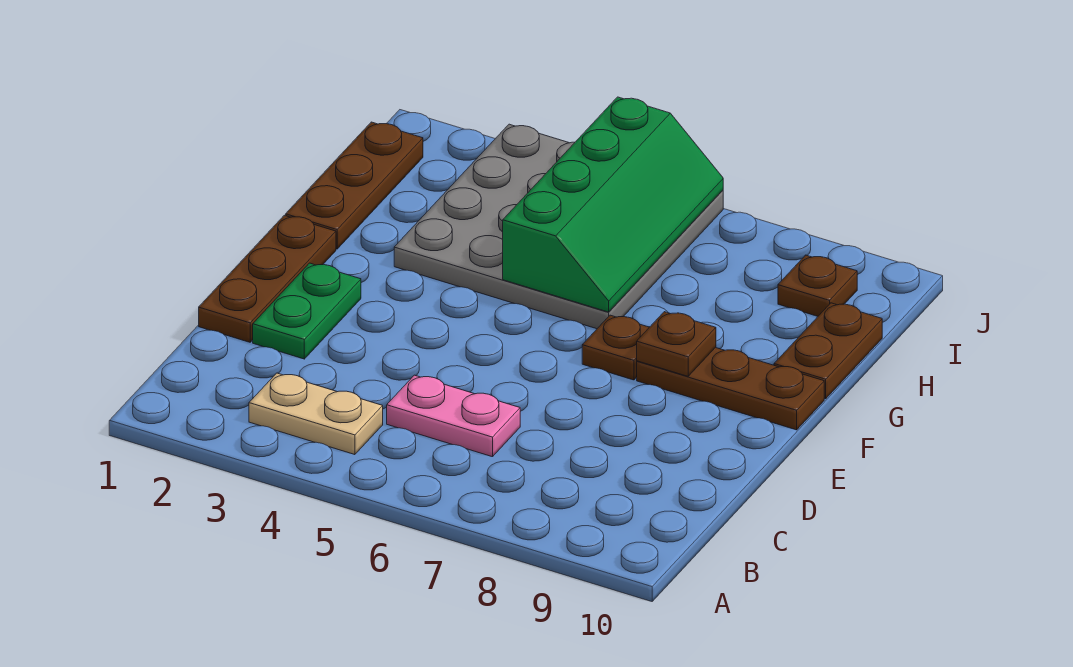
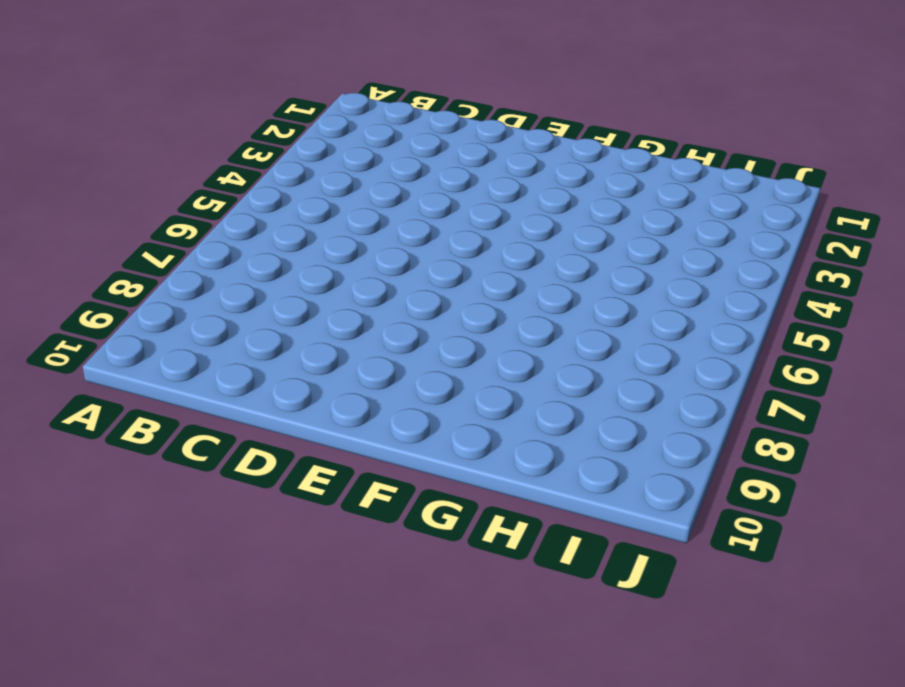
none -> tan 1x2 plate [249,373,383,455]
none -> pink 1x2 plate [387,375,520,457]
none -> brown 1x3 plate [199,215,336,342]

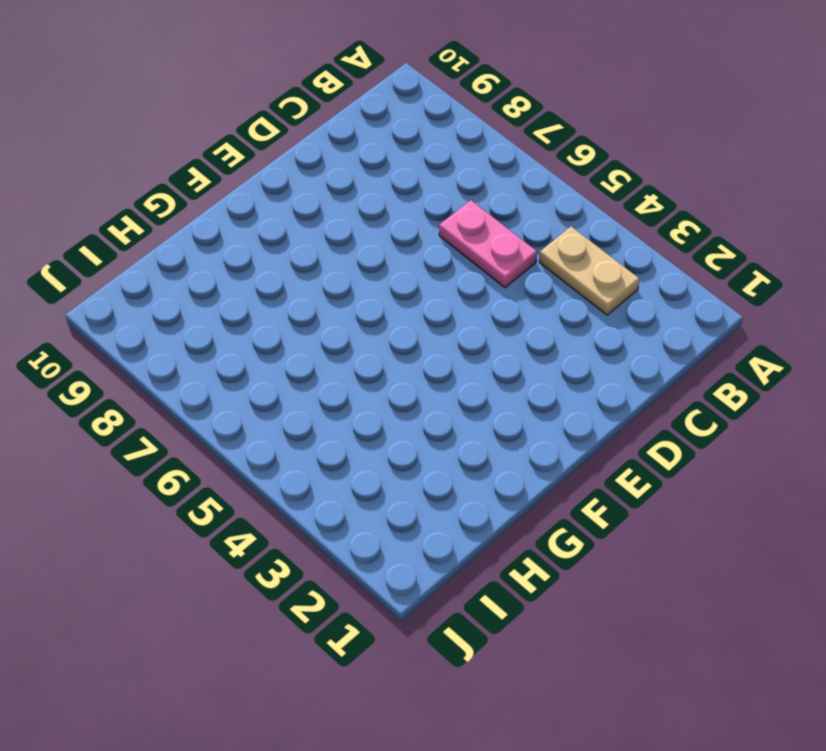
none -> brown 1x3 plate [199,215,336,342]
none -> green 1x2 plate [253,263,361,359]
none -> brown 1x1 plate [582,315,649,380]

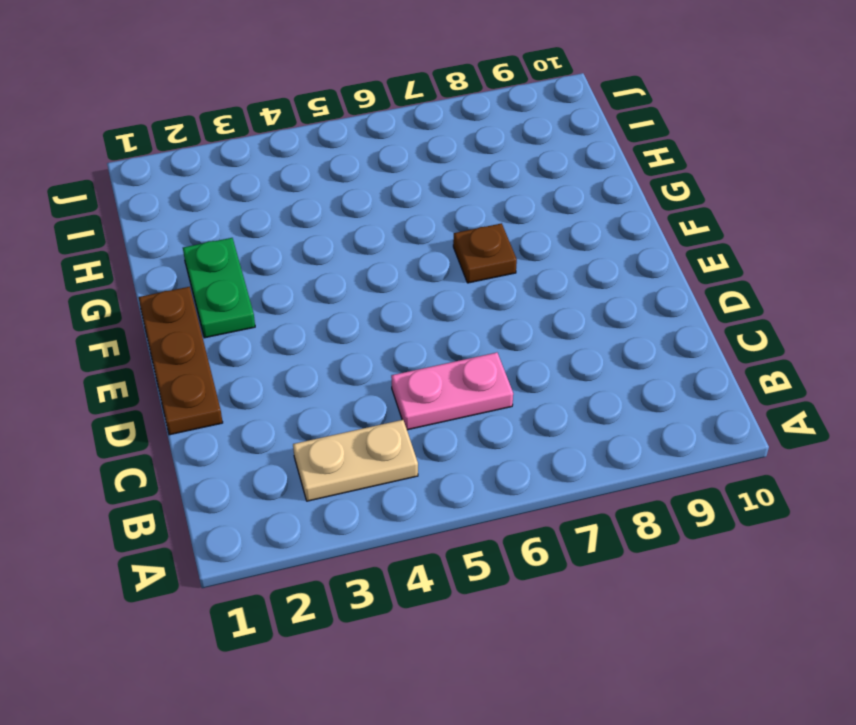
green 1x2 plate [183,238,255,338] -> green 1x2 plate moved to [253,263,361,359]
none -> brown 1x3 plate [637,347,824,430]
none -> brown 1x3 plate [286,122,423,249]
none -> grey 4x4 plate [394,124,723,329]

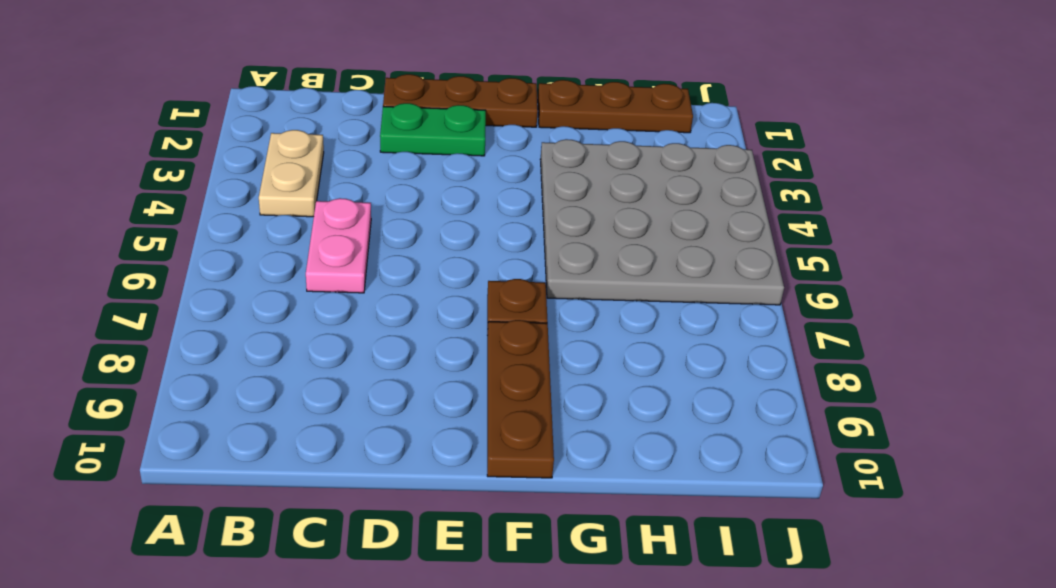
none -> brown 1x2 plate [774,303,882,399]
none -> brown 1x1 plate [778,255,857,316]
none -> brown 1x1 plate [637,312,716,376]

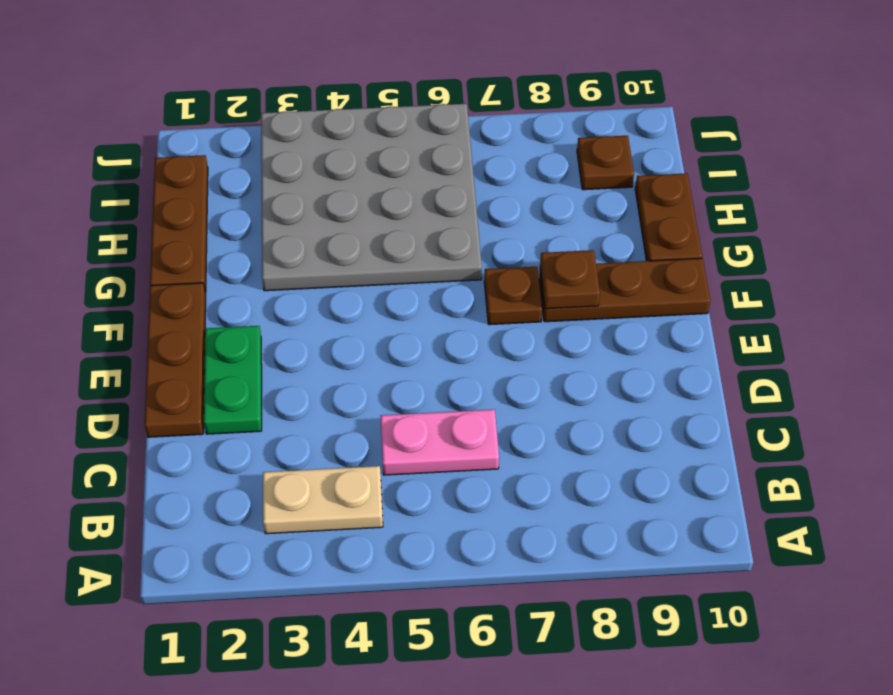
none -> green 2x4 slope [503,97,723,312]

